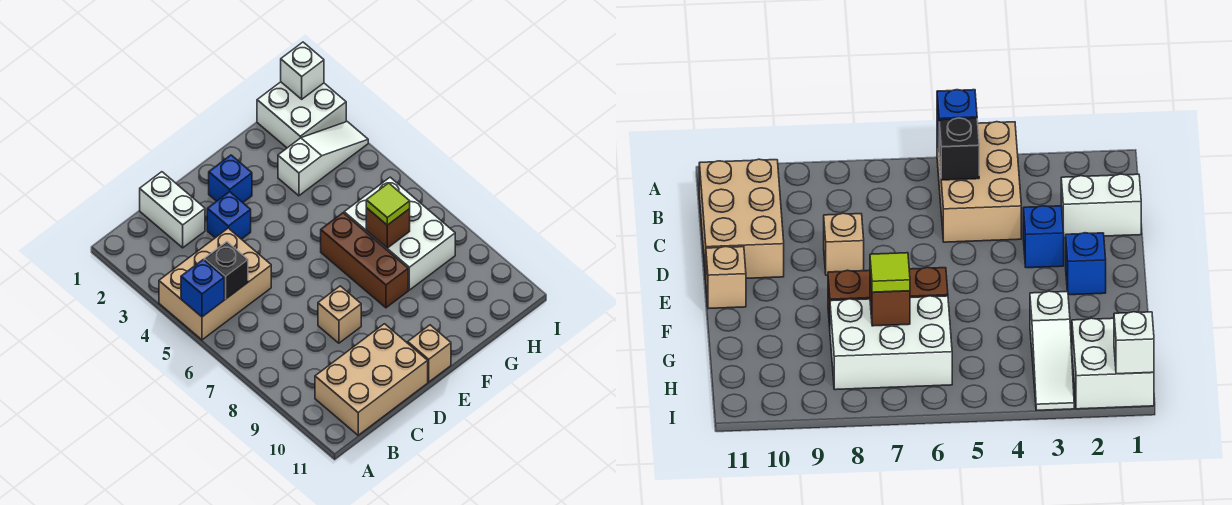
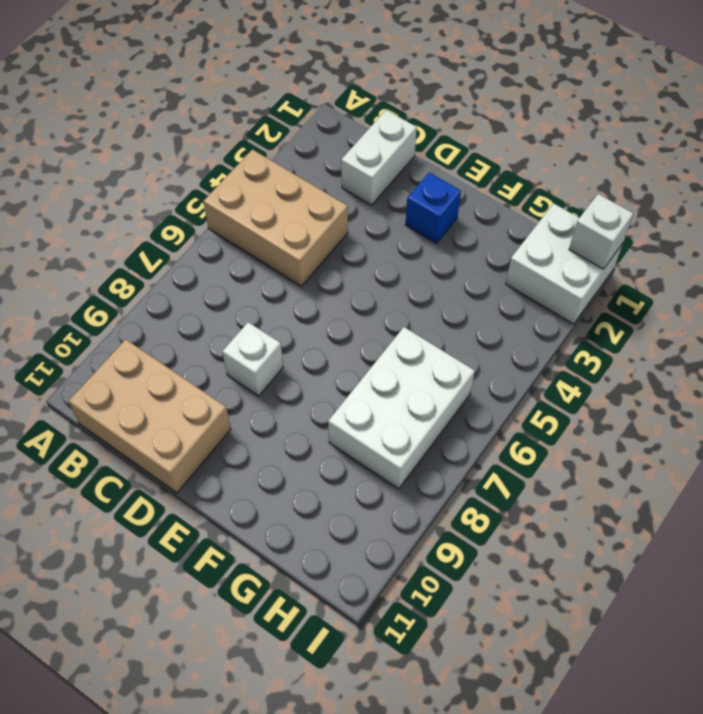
white 1x1 brick [222,322,283,396] -> tan 1x1 brick [318,286,361,343]
none -> blue 1x1 brick [207,192,251,239]
none -> tan 1x1 brick [408,325,451,382]
none -> brown 1x3 brick [321,213,408,308]

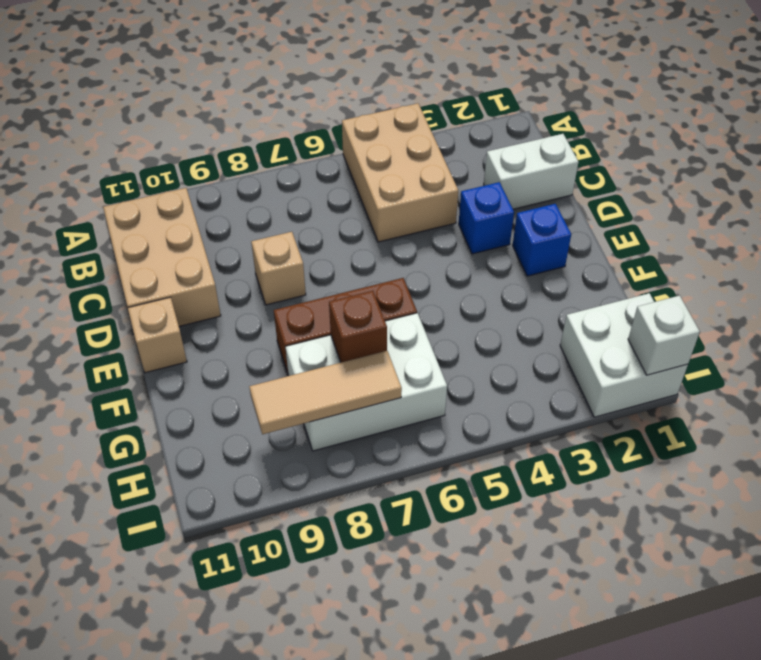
tan 1x3 tile [249,351,402,434] -> none
none -> white 1x3 slope [278,122,368,196]
none -> blue 1x1 brick [181,259,224,317]
none -> black 1x1 brick [204,242,248,299]

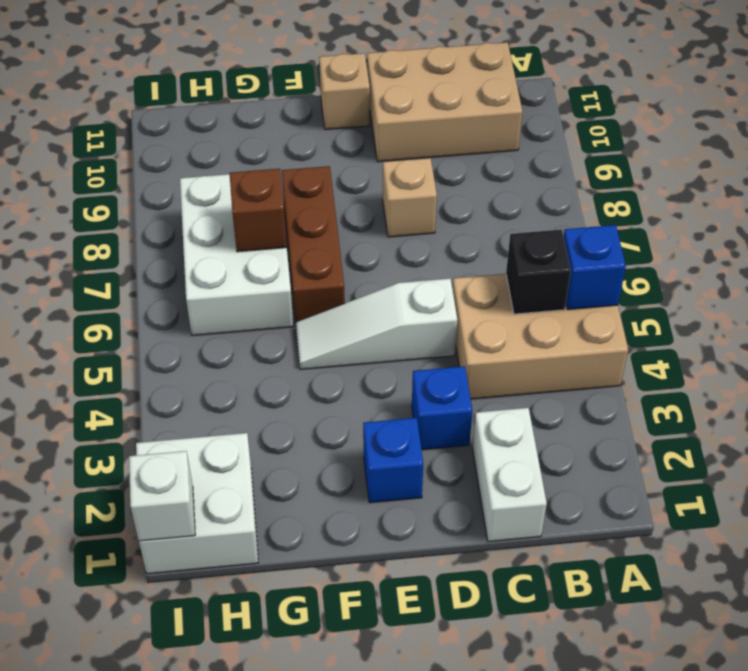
white 1x3 slope [296,279,457,369] -> white 1x3 slope moved to [278,122,368,196]
none -> lime 1x1 tile [366,183,410,225]

